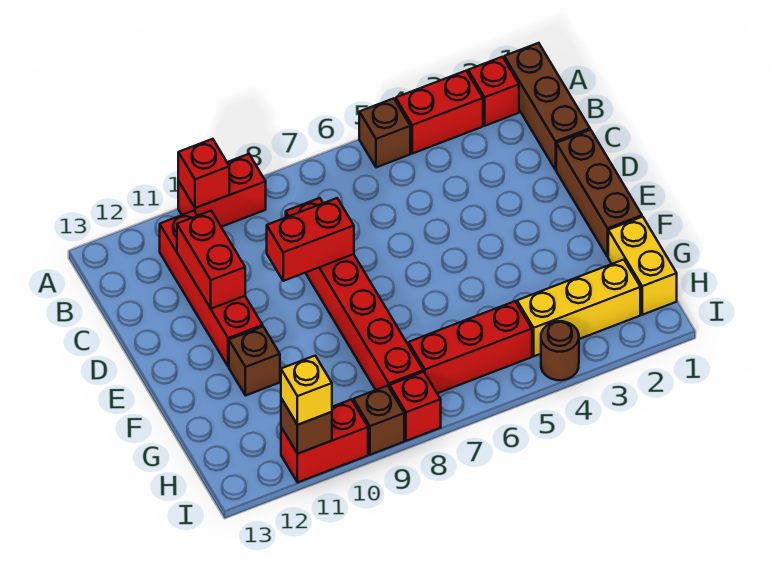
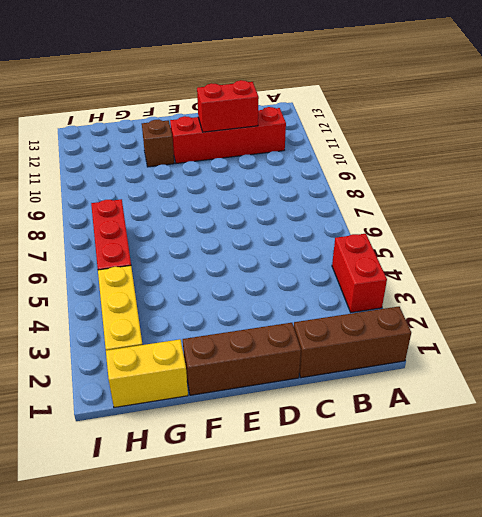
none -> red 1x1 brick [468,57,519,126]
none -> brown 1x1 brick [359,98,410,167]
none -> red 1x2 brick [178,154,266,227]

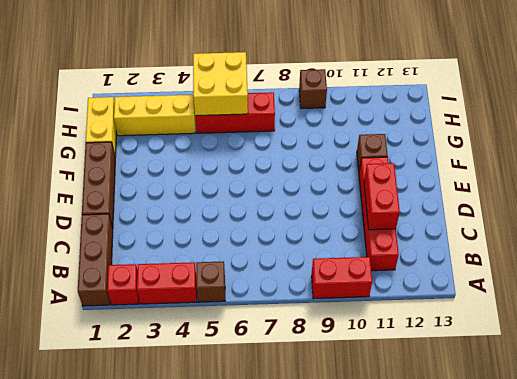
yellow 2x2 brick [193,52,248,116] -> none
none -> red 1x6 brick [286,198,423,390]
none -> brown 1x1 round brick [541,321,579,380]
none -> red 1x1 brick [390,372,441,441]

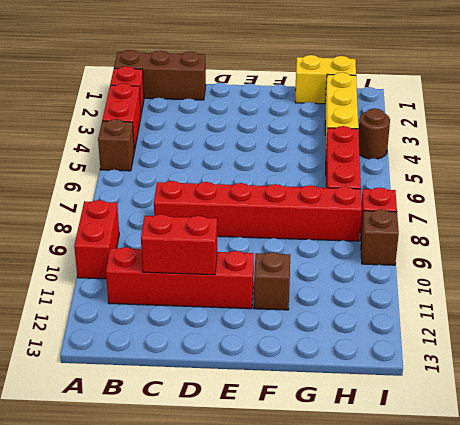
none -> brown 1x3 brick [556,130,642,257]
none -> red 1x2 brick [281,400,368,483]
none -> red 1x1 brick [178,139,229,208]

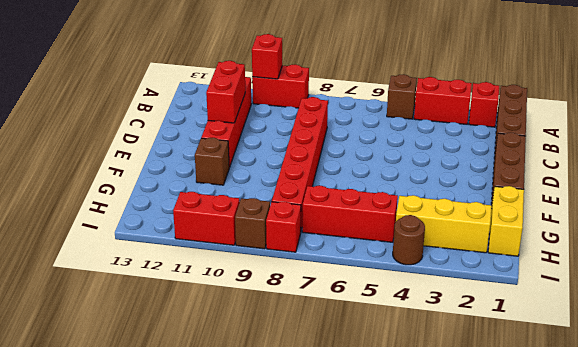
none -> red 1x2 brick [267,198,354,281]
none -> brown 1x1 brick [281,398,332,454]
none -> yellow 1x1 brick [281,356,332,425]

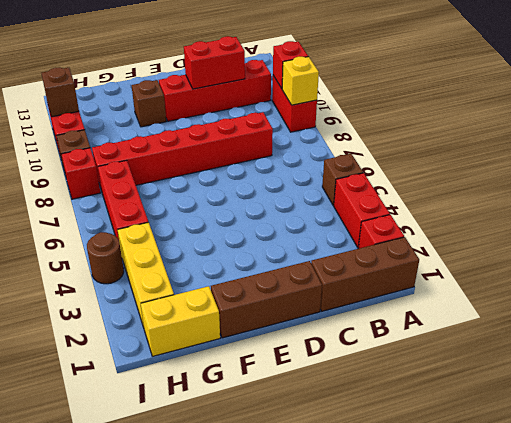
yellow 1x1 brick [282,57,319,105] -> yellow 1x1 brick moved to [281,356,332,425]
none -> red 1x2 brick [267,198,354,281]

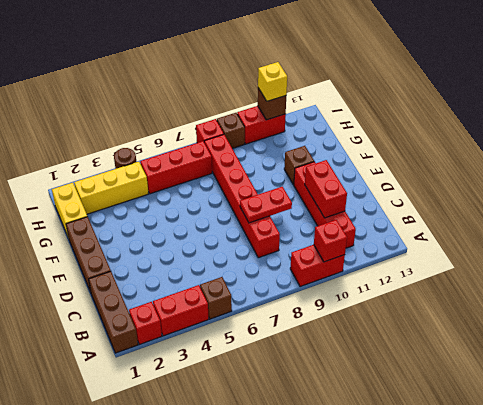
red 1x2 plate [240,187,292,223] -> red 1x2 brick [267,198,354,281]

